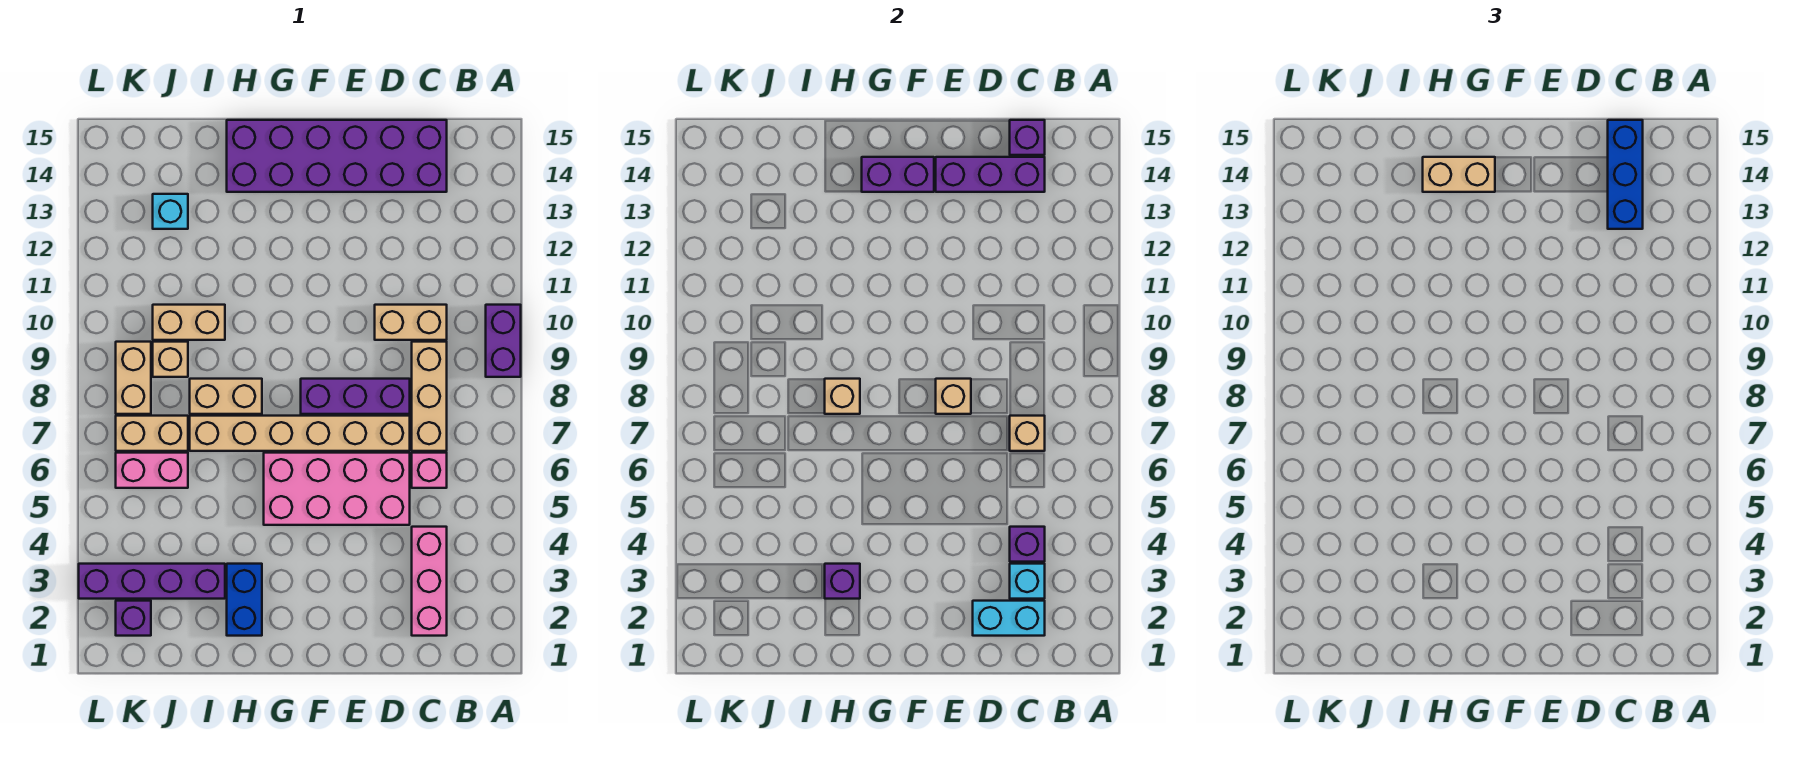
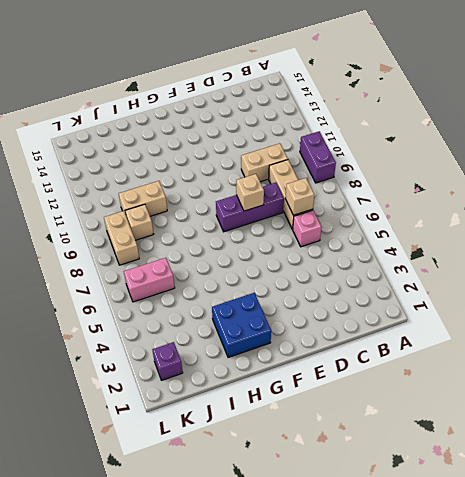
blue 2x2 brick [212,293,271,358] -> blue 1x2 brick [227,564,262,636]
none -> pink 1x3 brick [412,527,447,636]
none -> purple 2x6 brick [227,120,447,192]
none -> pink 2x4 brick [264,453,410,525]
none -> tan 1x6 brick [190,416,410,451]

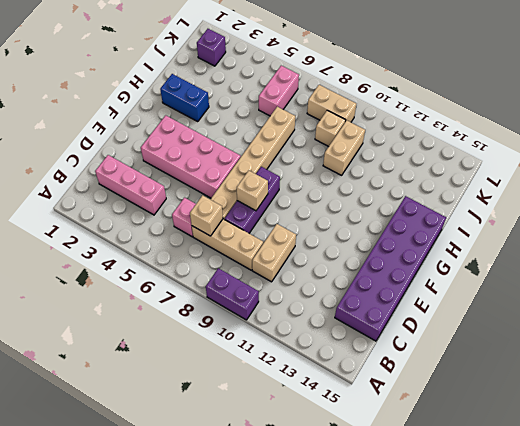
pink 2x4 brick [141,115,241,198] -> pink 2x4 brick turned to [264,453,410,525]
none -> tan 1x2 brick [190,379,262,414]
none -> purple 1x4 brick [79,564,225,599]
none -> tan 1x2 brick [116,416,188,451]
none -> cyan 1x1 brick [153,194,188,229]

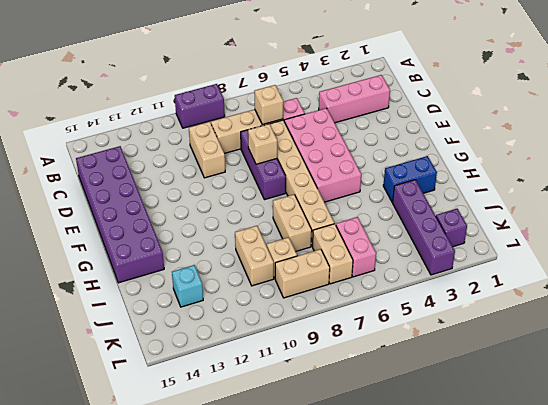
none -> cyan 1x2 brick [973,601,1045,636]
none -> cyan 1x1 brick [1010,564,1045,599]
none -> purple 1x1 brick [1010,527,1045,562]
none -> purple 1x3 brick [936,157,1045,192]

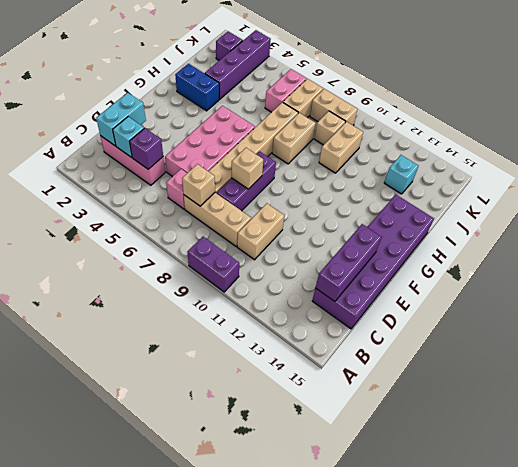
none -> purple 1x1 brick [1010,120,1045,155]
none -> purple 1x2 brick [862,157,934,192]
none -> purple 1x1 brick [825,564,860,599]
none -> tan 1x1 brick [825,379,860,414]

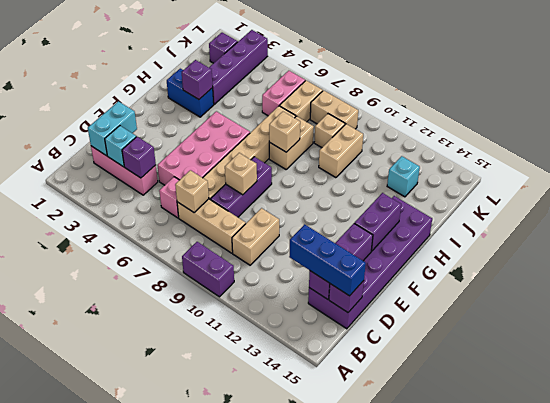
none -> tan 1x2 brick [1423,157,1495,192]

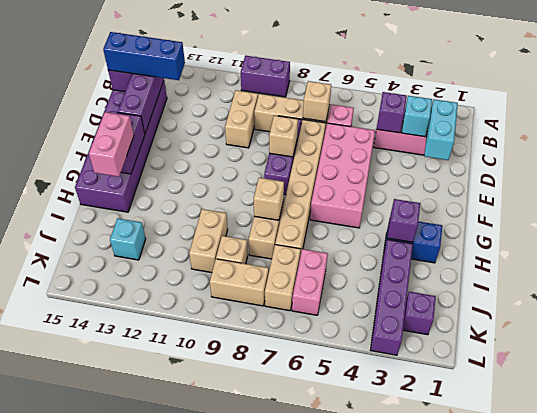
pink 1x2 brick [89,112,134,177] -> tan 1x2 brick [1423,157,1495,192]

